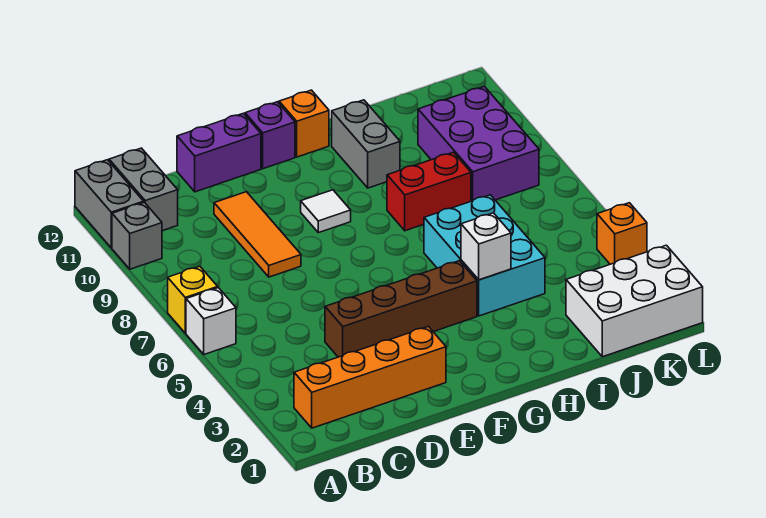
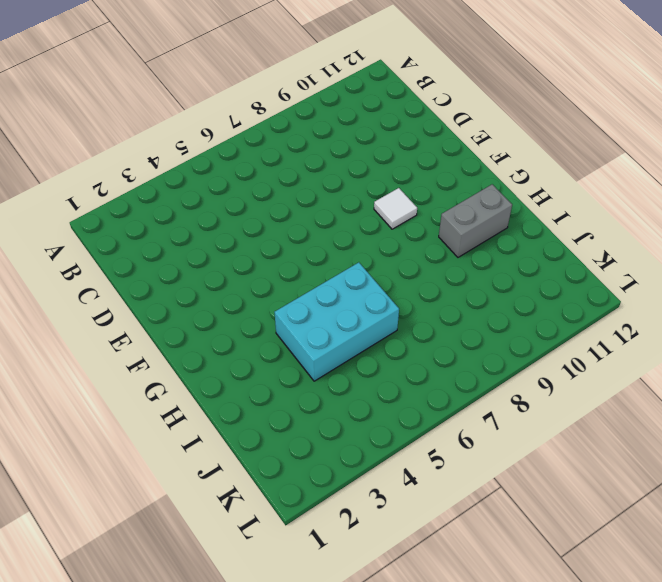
none -> white 1x1 brick [186,288,236,354]
none -> yellow 1x1 brick [168,266,218,333]
none -> grey 1x1 brick [112,202,162,269]

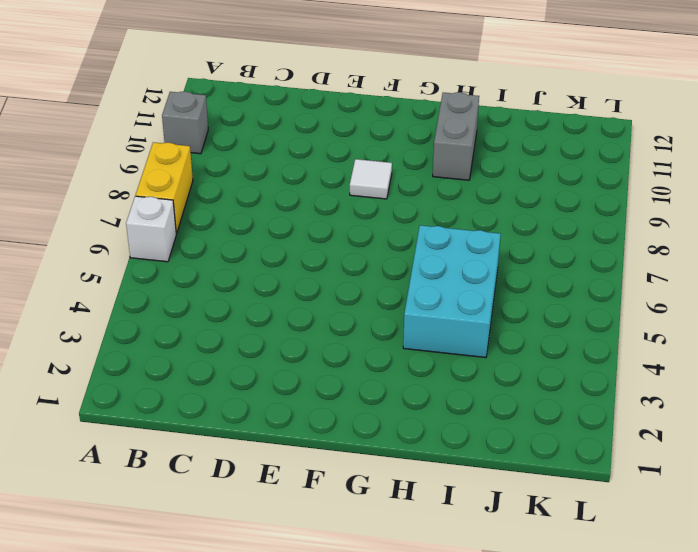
yellow 1x2 brick [136,142,193,233] -> yellow 1x1 brick [168,266,218,333]
none -> grey 1x2 brick [75,160,144,248]
none -> orange 1x4 brick [294,327,446,428]
none -> grey 1x2 brick [109,148,178,231]

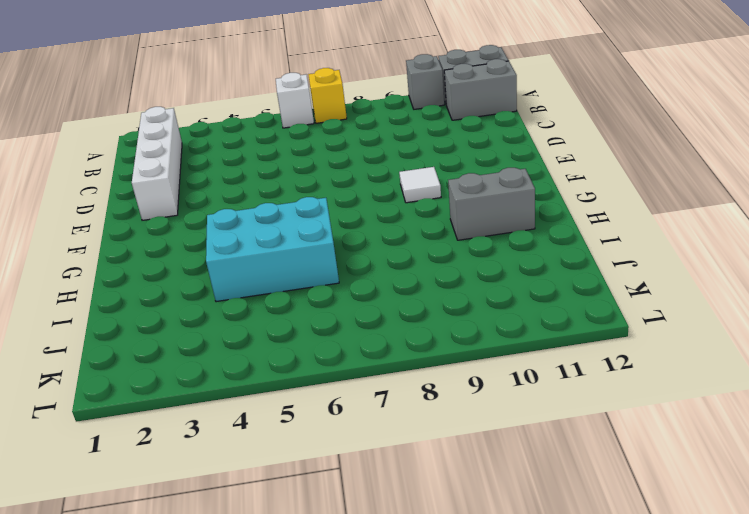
white 1x4 brick [132,107,182,220] -> orange 1x4 brick [294,327,446,428]
none -> brown 1x4 brick [325,261,477,357]
none -> orange 1x3 tile [214,192,301,277]
none -> purple 1x2 brick [177,113,261,192]

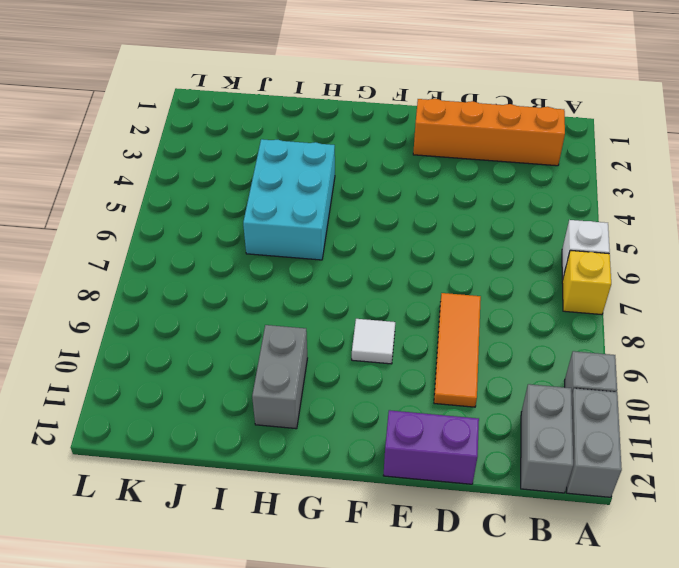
none -> brown 1x4 brick [325,261,477,357]
none -> purple 1x1 brick [245,102,295,169]
none -> orange 1x1 brick [279,90,329,157]

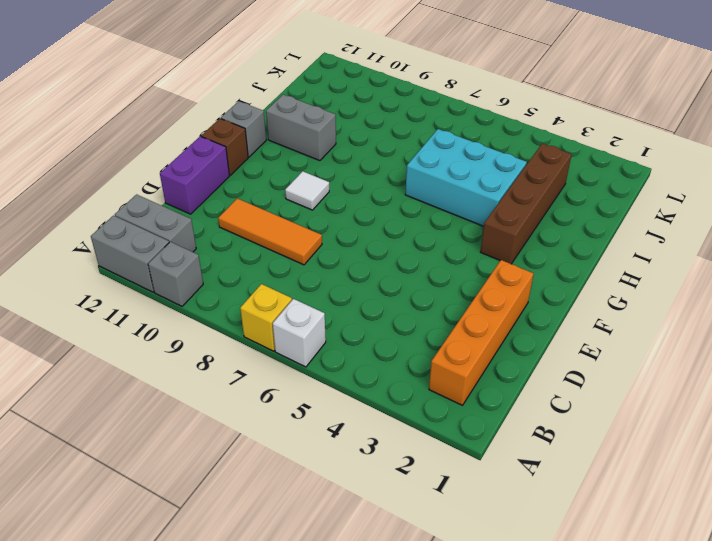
brown 1x1 brick [201,119,248,175] -> purple 1x1 brick [245,102,295,169]
brown 1x4 brick [481,144,572,264] -> brown 1x4 brick moved to [325,261,477,357]
grey 1x1 brick [221,101,266,157] -> orange 1x1 brick [279,90,329,157]
none -> red 1x2 brick [387,152,471,231]
none -> white 2x3 brick [566,245,703,357]
none -> purple 2x3 brick [418,86,539,201]

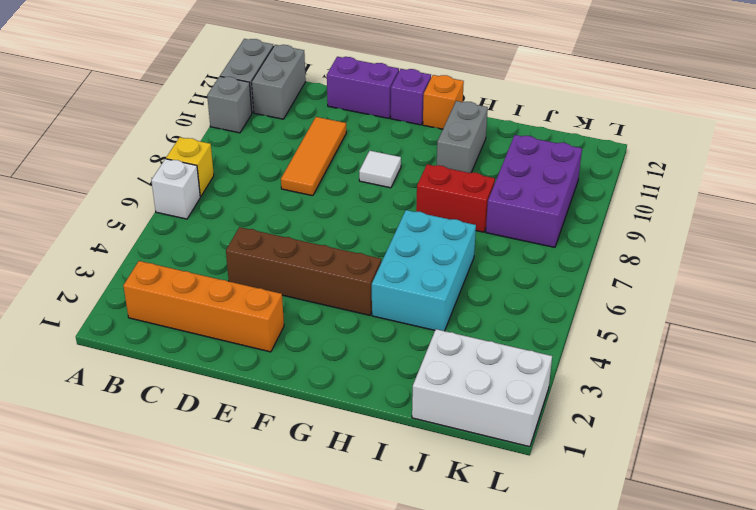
none -> orange 1x1 brick [597,203,647,264]
none -> white 1x1 brick [461,213,511,280]

